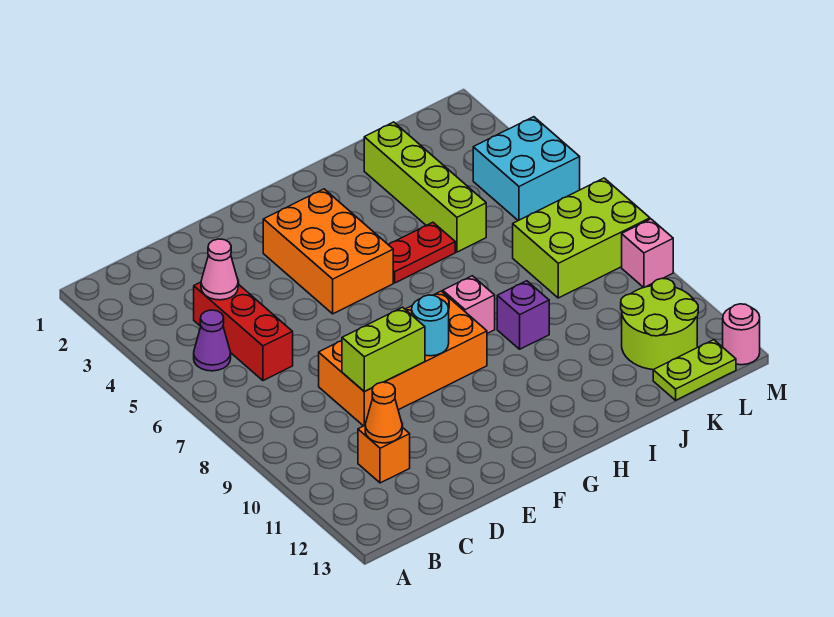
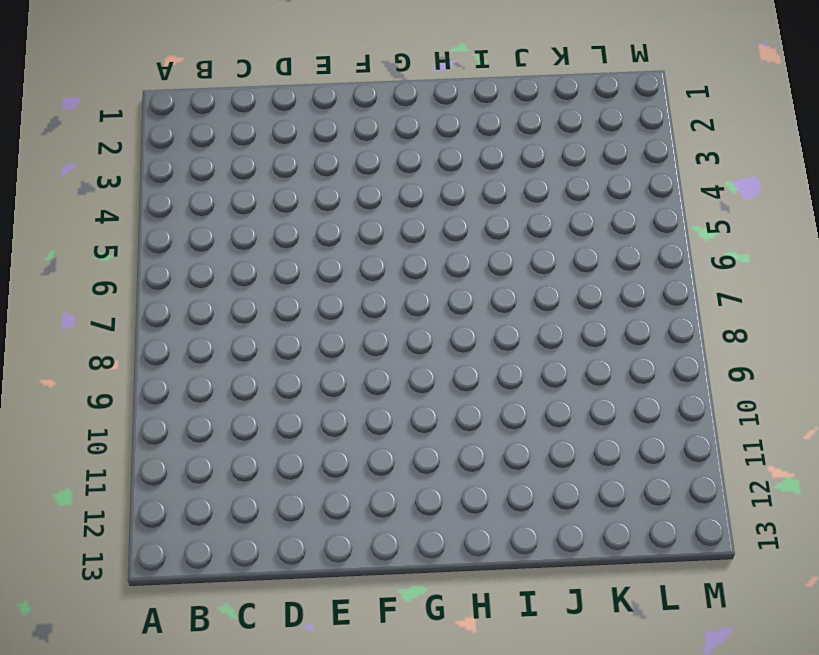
none -> purple 1x1 cone [194,310,231,371]
none -> red 1x3 brick [194,282,293,381]
none -> orange 1x1 brick [358,425,410,483]

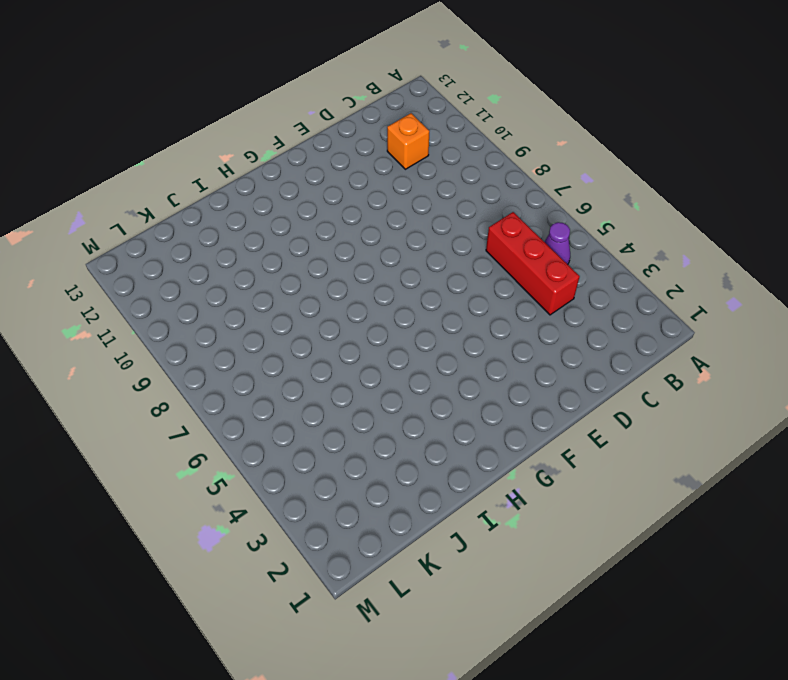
none -> orange 2x4 brick [319,291,487,426]
none -> orange 2x3 brick [263,189,393,314]
none -> red 1x2 plate [389,222,455,283]

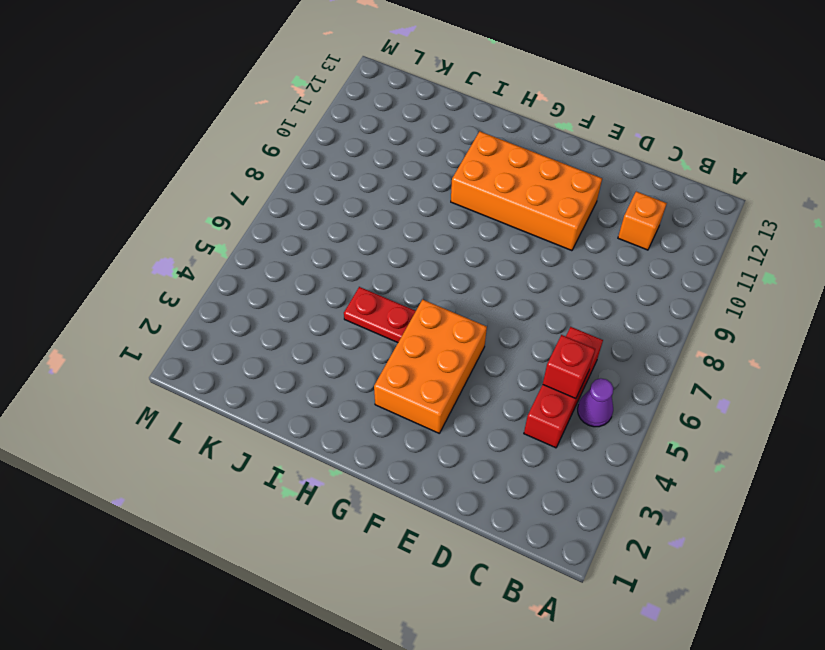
red 1x1 brick [543,335,595,399] -> none
orange 2x4 brick [451,131,602,251] -> orange 2x4 brick moved to [319,291,487,426]
none -> pink 1x1 brick [443,276,495,333]
none -> purple 1x1 brick [497,281,549,349]
none -> lime 1x4 brick [364,122,486,252]

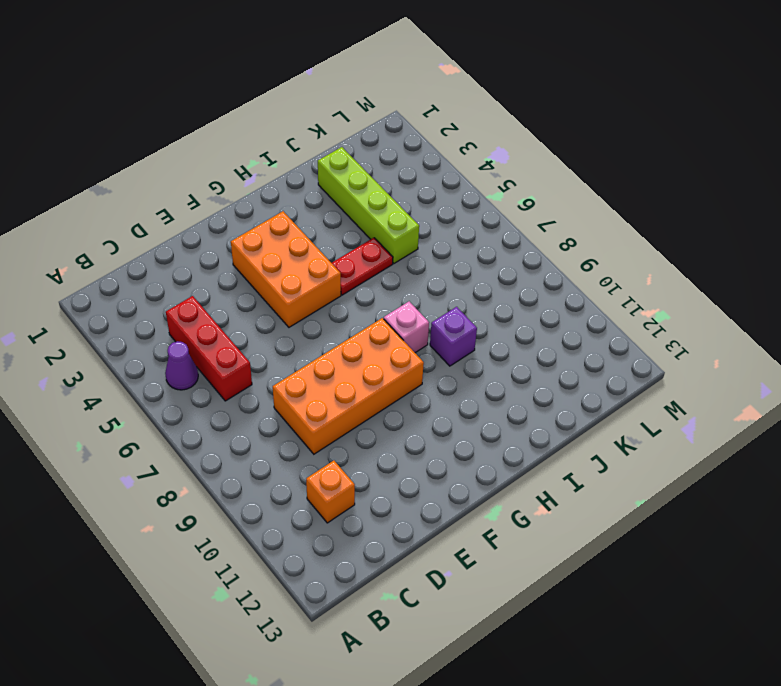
none -> lime 2x3 brick [513,178,650,298]
none -> lime 2x2 round brick [621,279,698,370]
none -> lime 1x2 plate [653,340,736,400]

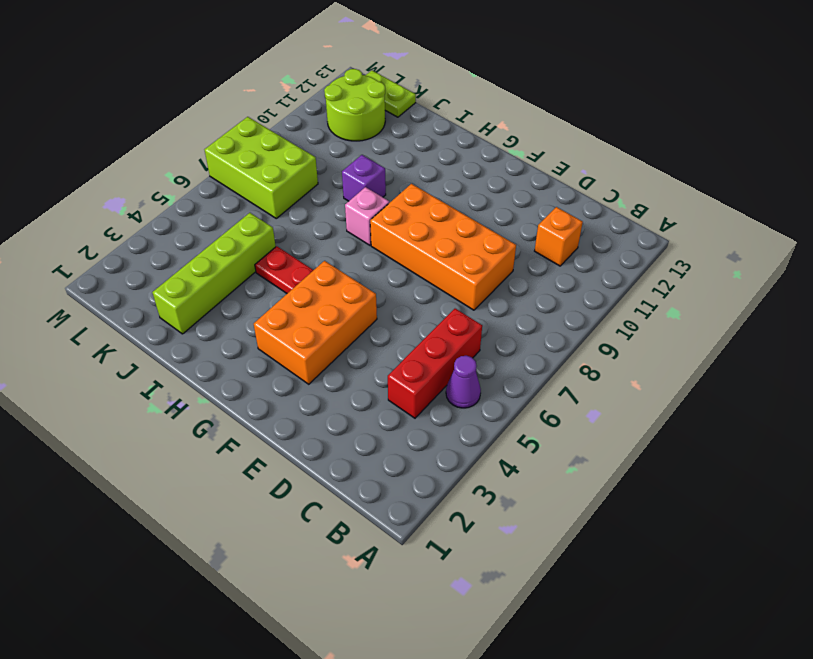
none -> cyan 2x2 brick [473,117,580,221]
none -> pink 1x1 brick [622,219,673,288]
none -> pink 1x1 round brick [723,304,760,365]

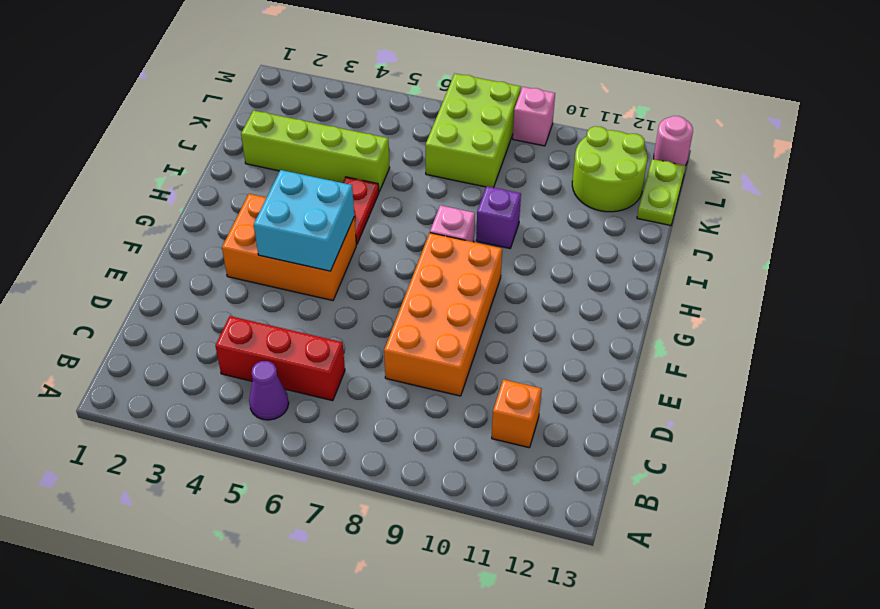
cyan 2x2 brick [254,170,354,271] -> cyan 2x2 brick moved to [473,117,580,221]
none -> pink 1x1 cone [201,239,238,300]
none -> orange 1x1 cone [365,382,402,443]
none -> lime 1x2 brick [342,307,425,392]

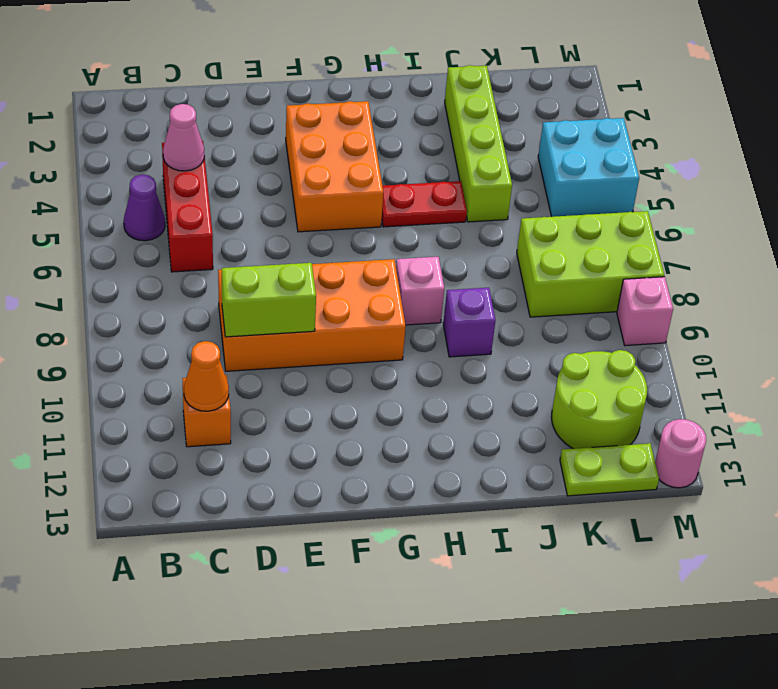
none -> cyan 1x1 round brick [412,295,449,356]

